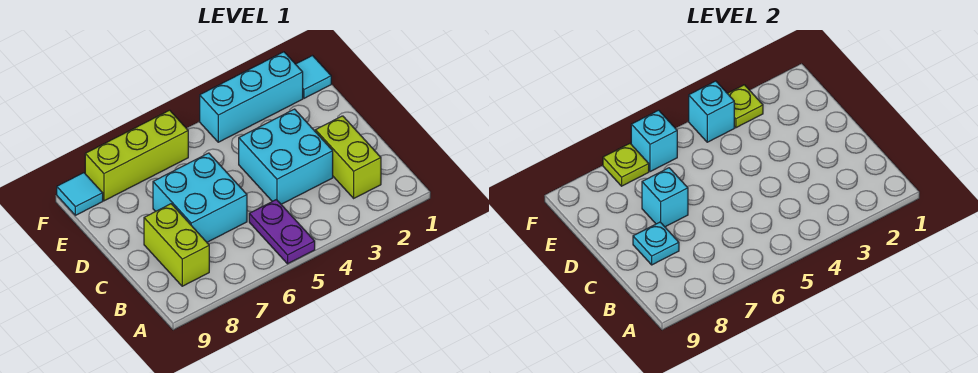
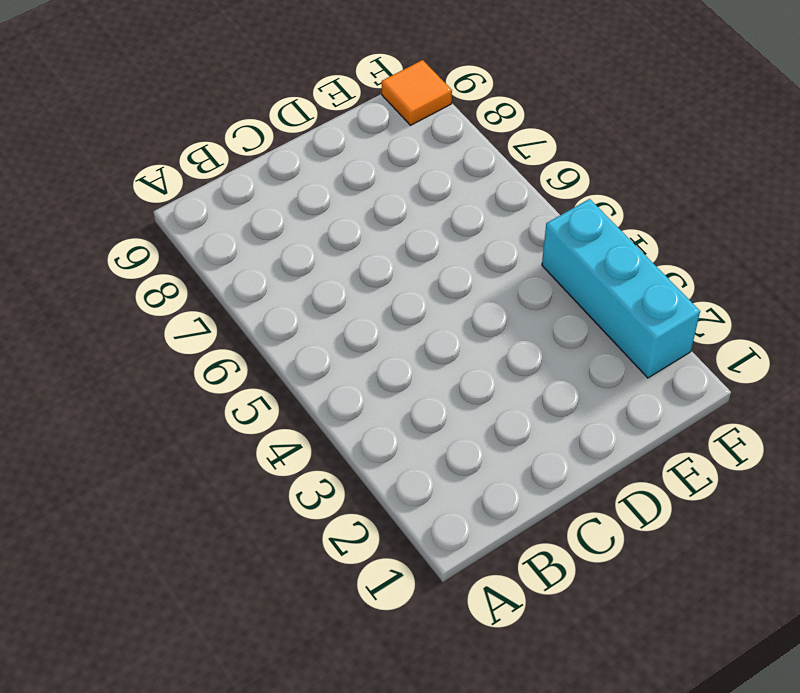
orange 1x1 tile [382,60,452,125] -> cyan 1x1 tile [57,173,103,215]
none -> purple 1x2 plate [249,200,315,264]
none -> lime 1x2 brick [315,116,381,198]
none -> lime 1x2 brick [144,204,209,286]

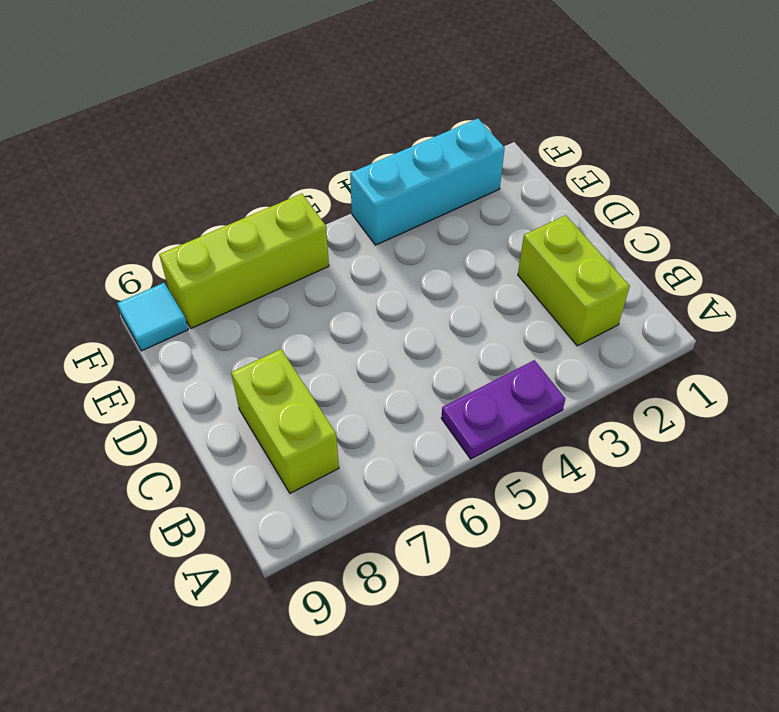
purple 1x2 plate [441,360,565,459] -> purple 1x2 plate turned to [249,200,315,264]
none -> cyan 2x2 brick [239,109,333,204]
none -> cyan 2x2 brick [153,153,247,242]
none -> cyan 1x1 tile [296,56,331,98]

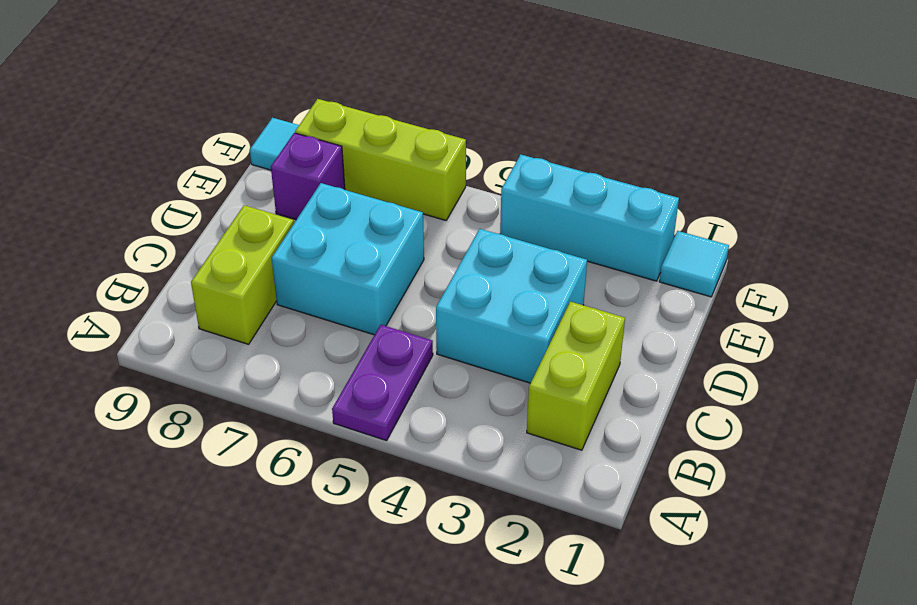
purple 1x1 brick [271,133,345,220] -> none
none -> cyan 1x1 plate [633,222,679,265]
none -> cyan 1x1 brick [642,168,688,227]
none -> lime 1x1 plate [727,85,763,128]

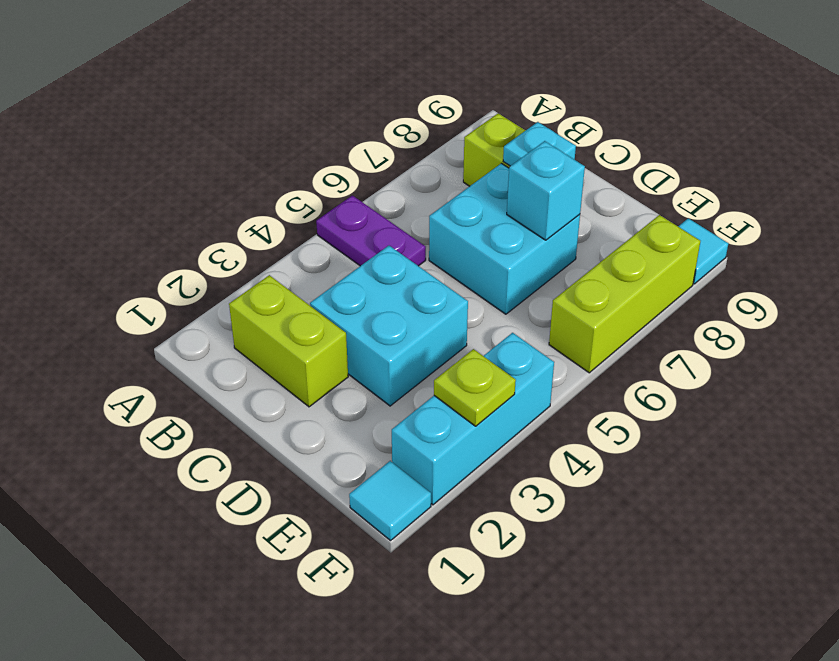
none -> cyan 1x1 brick [689,81,734,142]
none -> cyan 1x1 brick [631,110,677,172]
none -> lime 1x1 plate [603,144,649,186]

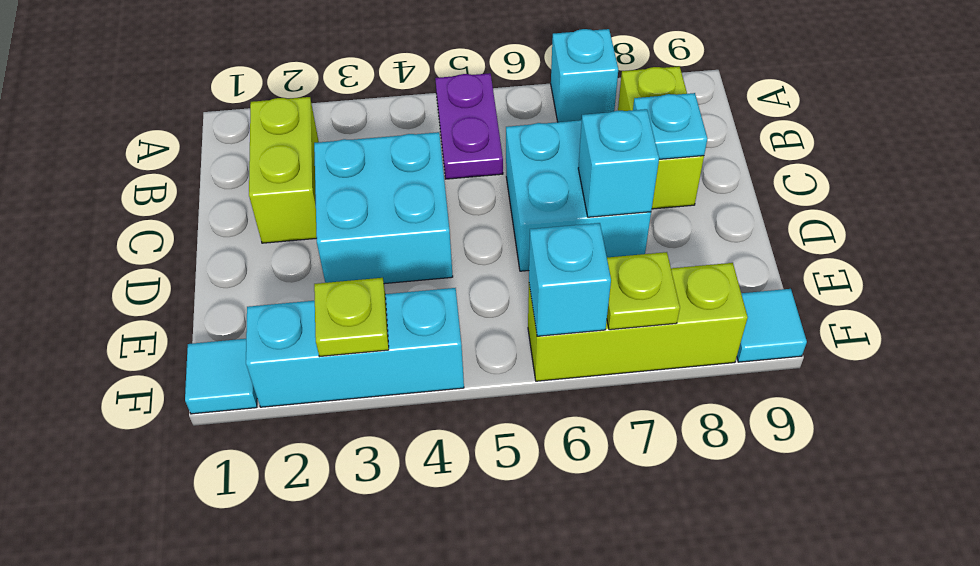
cyan 1x1 brick [551,29,618,122] -> cyan 1x1 brick moved to [689,81,734,142]

